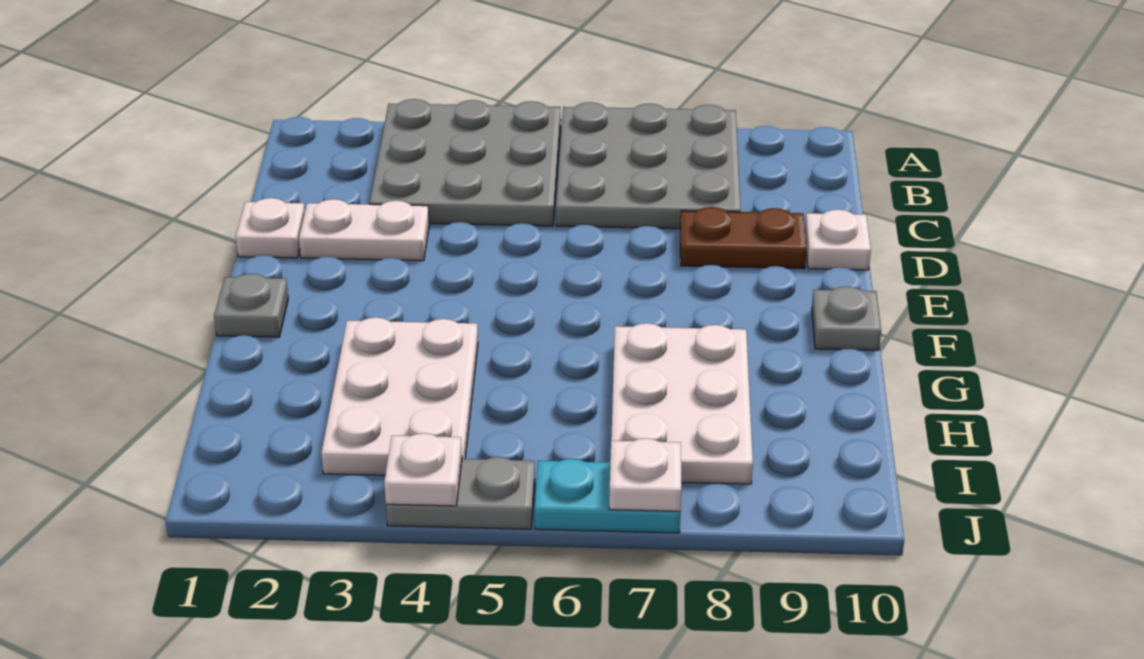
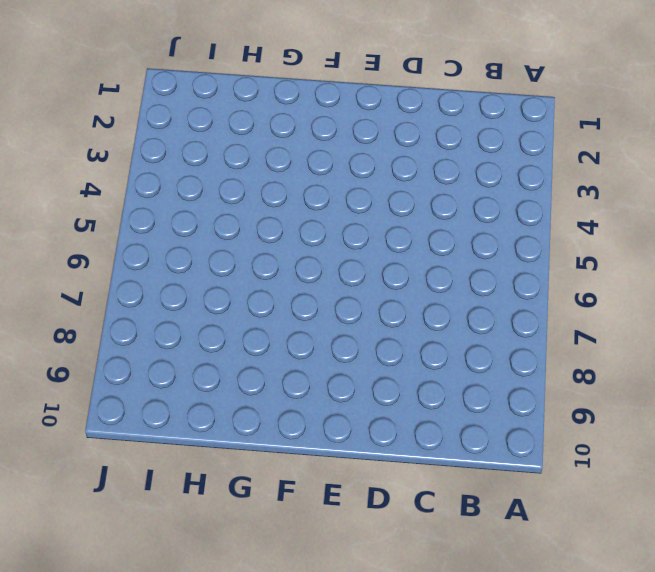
none -> grey 3x3 plate [369,99,560,226]
none -> grey 3x3 plate [556,102,741,229]
none -> white 1x1 plate [235,198,305,258]

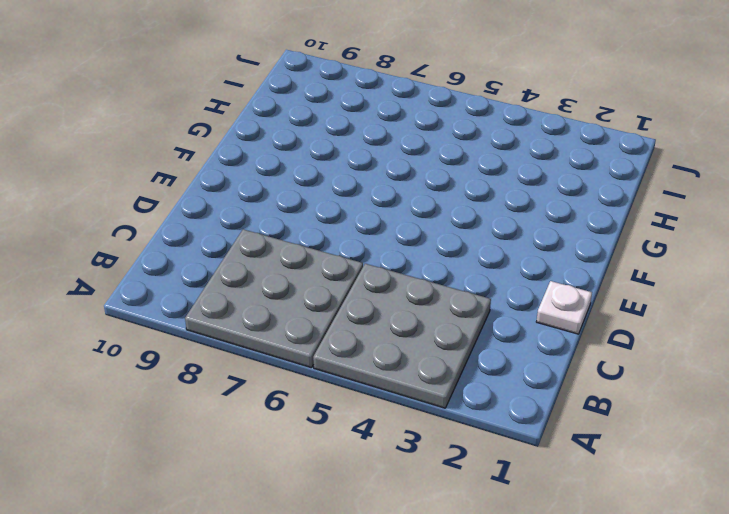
none -> white 1x2 plate [299,199,429,261]
none -> brown 1x2 plate [680,207,807,269]
none -> white 1x1 plate [805,209,871,270]

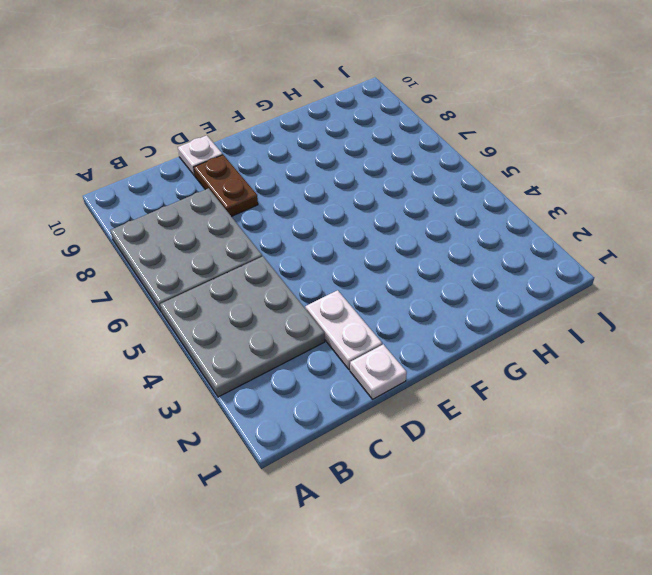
none -> grey 1x1 plate [214,274,288,337]
none -> grey 1x1 plate [812,286,881,350]
none -> white 2x3 plate [321,317,478,475]

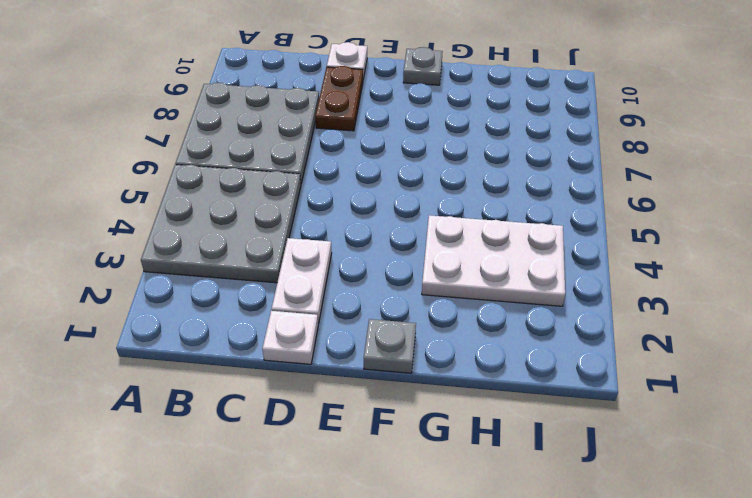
none -> white 2x3 plate [611,323,753,484]
none -> grey 1x2 plate [386,457,535,529]
none -> cyan 1x2 plate [535,459,680,533]

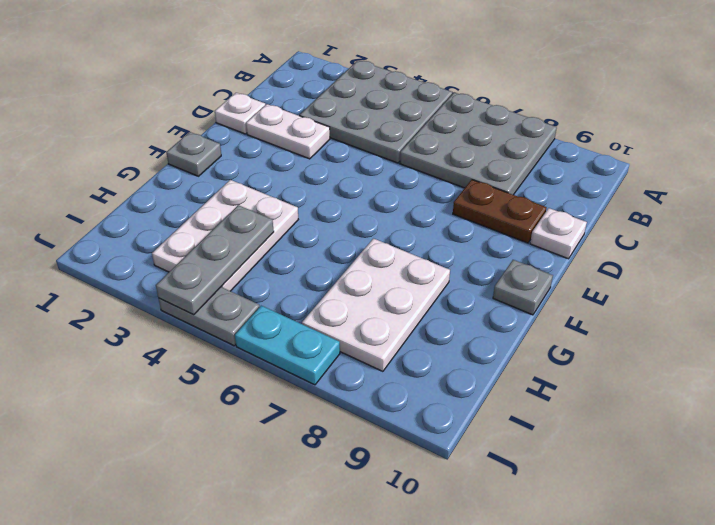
grey 1x3 plate [156,205,274,315] -> white 1x1 plate [384,433,462,506]
none -> white 1x1 plate [609,438,681,511]

